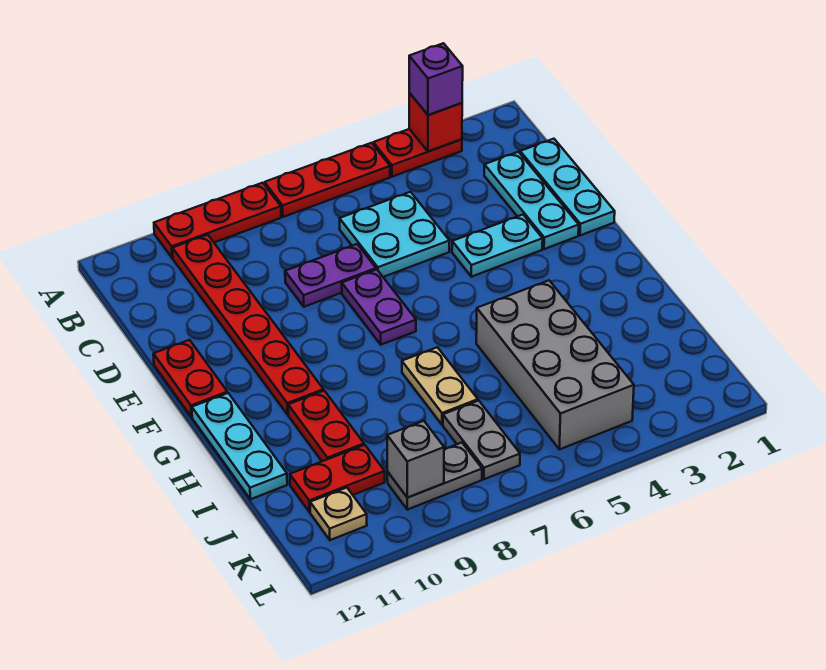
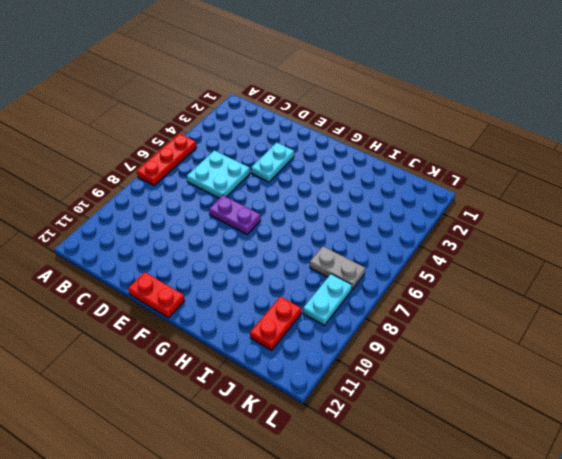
cyan 1x2 plate [303,274,352,325] -> grey 1x2 plate [387,443,482,510]
none -> red 1x2 plate [373,129,462,177]
none -> red 1x3 plate [154,183,281,258]
none -> red 1x6 plate [172,235,324,414]

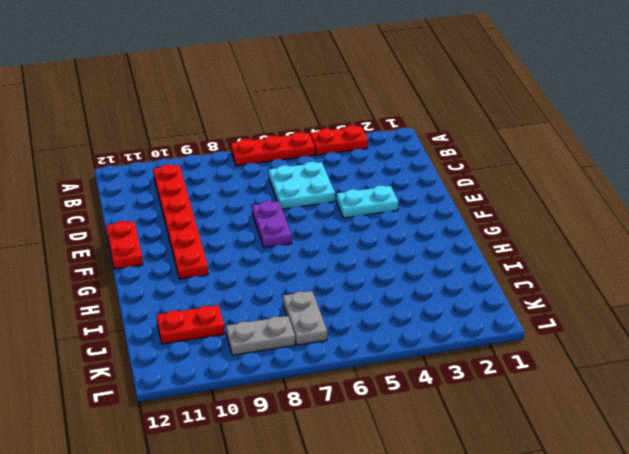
none -> red 1x3 plate [154,183,281,258]
none -> cyan 1x3 plate [520,139,615,235]
none -> cyan 1x3 plate [484,152,579,249]

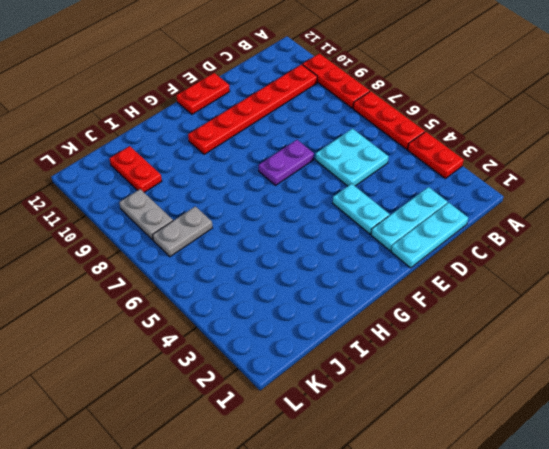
none -> purple 1x2 plate [285,244,376,307]
none -> cyan 1x3 plate [192,393,287,499]
none -> grey 2x4 brick [476,280,634,449]

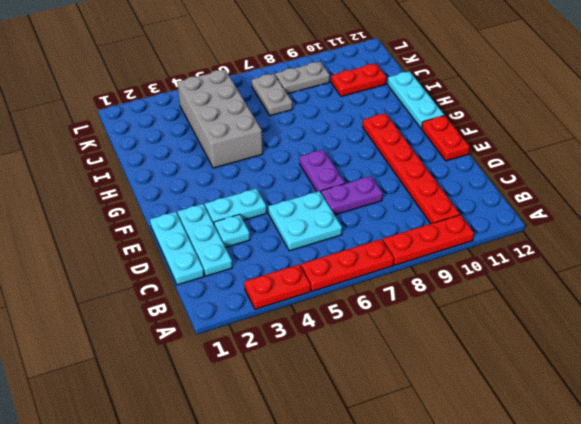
cyan 1x1 plate [214,214,250,247] -> none
none -> tan 1x2 plate [402,347,478,425]
none -> red 1x2 plate [288,391,364,461]
none -> tan 1x1 plate [310,488,367,540]

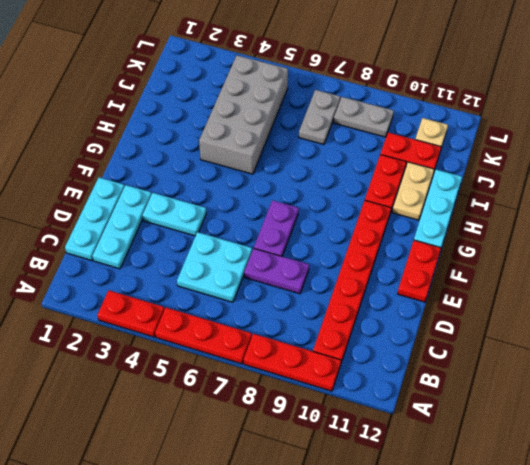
tan 1x2 plate [392,162,434,220] -> tan 1x2 plate moved to [402,347,478,425]
none -> red 1x1 brick [409,93,462,152]
none -> grey 1x1 brick [387,421,444,497]
none -> purple 1x1 brick [409,43,463,115]

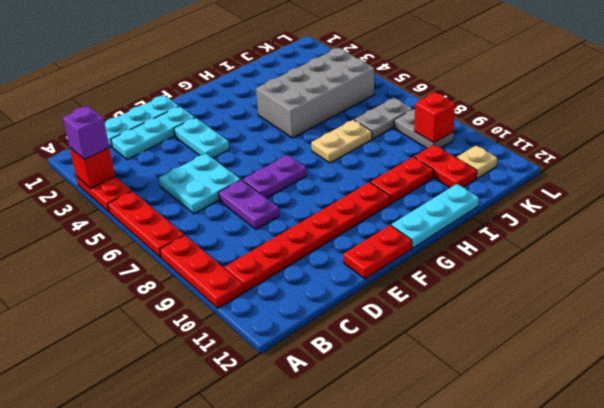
red 1x1 brick [414,92,455,143] -> grey 1x1 brick [387,421,444,497]

